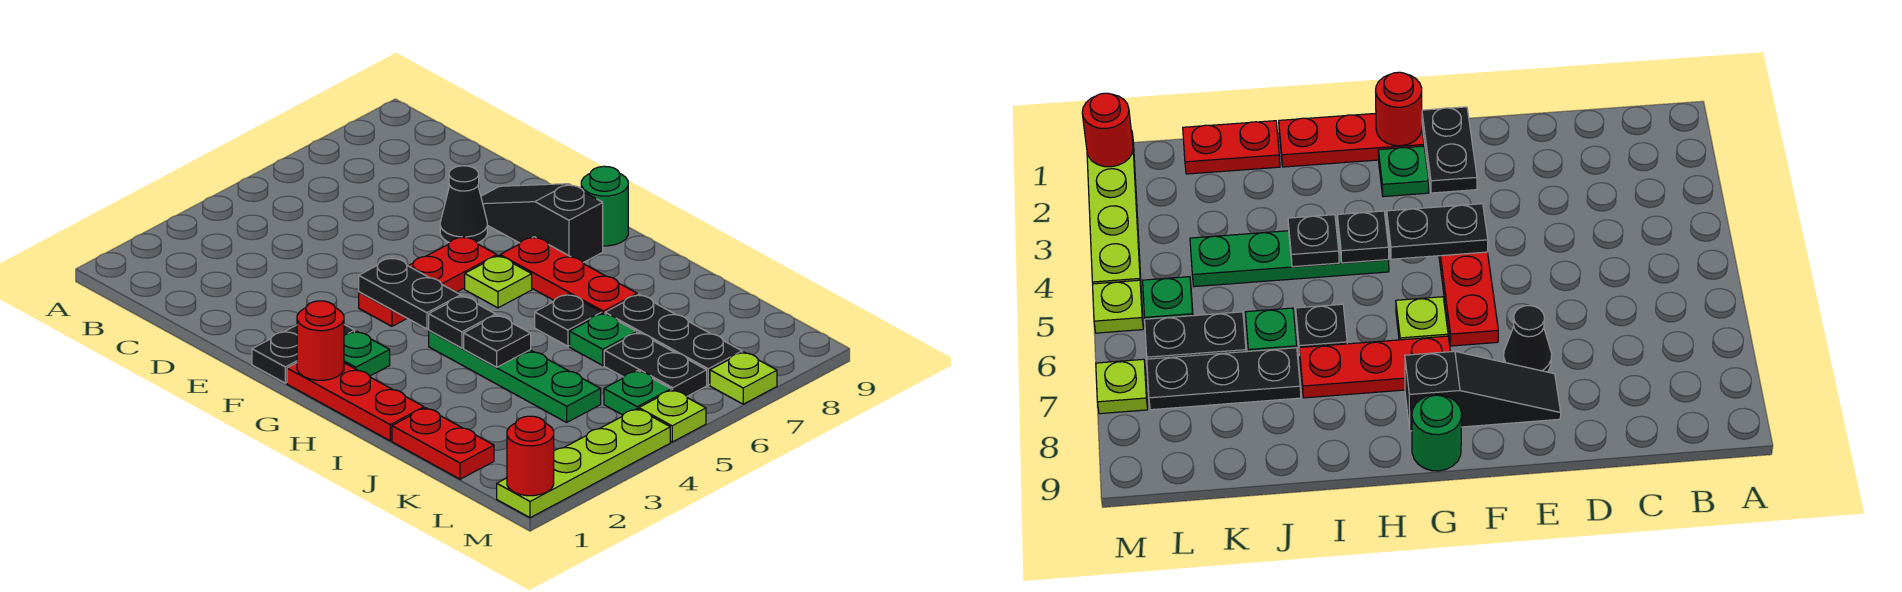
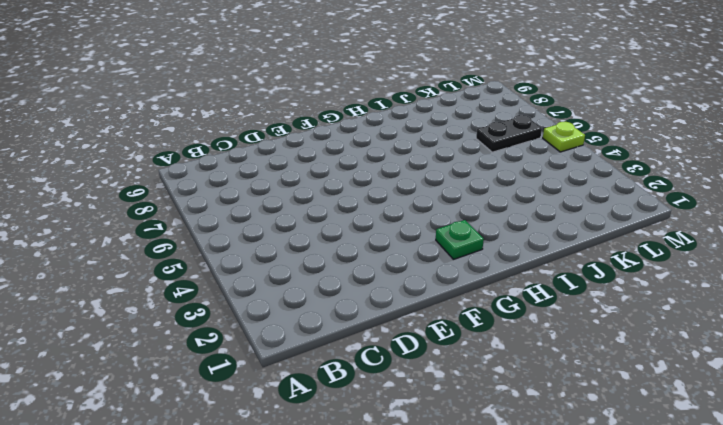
none -> black 1x1 cone [440,166,487,243]
none -> black 1x3 slope [481,184,603,262]
none -> black 1x2 plate [252,325,355,383]

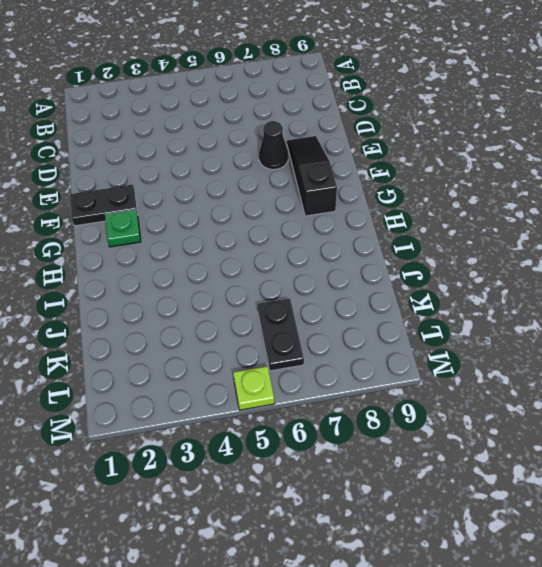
none -> red 1x3 plate [359,236,497,326]
none -> red 1x3 plate [287,363,424,441]
none -> lime 1x1 plate [465,256,532,308]

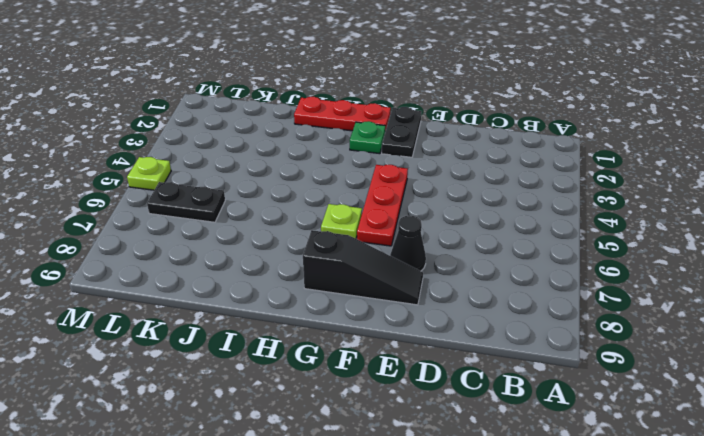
none -> red 1x3 plate [500,237,637,314]
none -> green 1x1 round brick [581,166,628,246]
none -> green 1x4 plate [429,331,601,422]

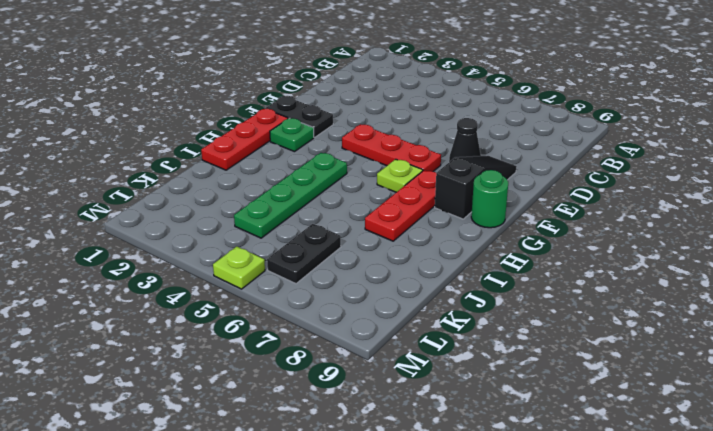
none -> black 1x1 plate [535,294,602,346]
none -> red 1x2 plate [392,408,494,479]
none -> green 1x1 plate [570,313,637,365]

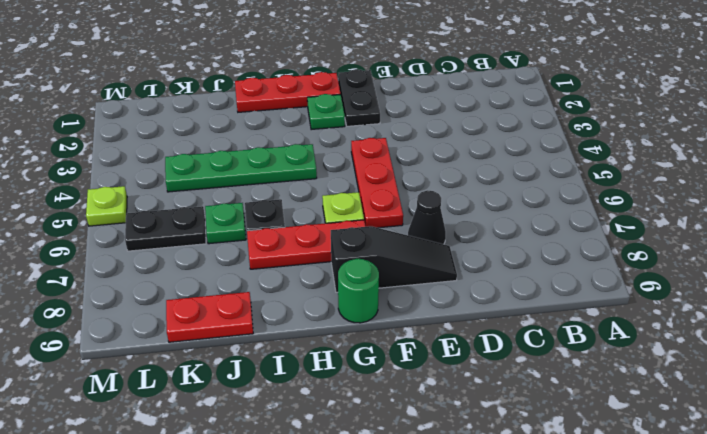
red 1x2 plate [166,292,253,342] -> red 1x2 plate moved to [392,408,494,479]
none -> black 1x3 plate [605,294,742,385]
none -> green 1x1 plate [604,371,671,415]
none -> lime 1x4 plate [497,409,670,518]

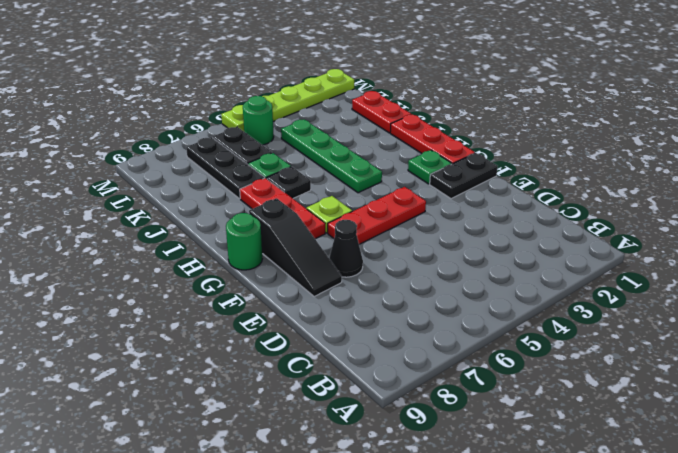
green 1x1 round brick [243,96,274,145] -> green 1x1 plate [604,371,671,415]
none -> lime 1x1 plate [710,352,777,404]
none -> black 1x2 plate [359,257,461,329]
none -> red 1x1 round brick [297,301,344,380]

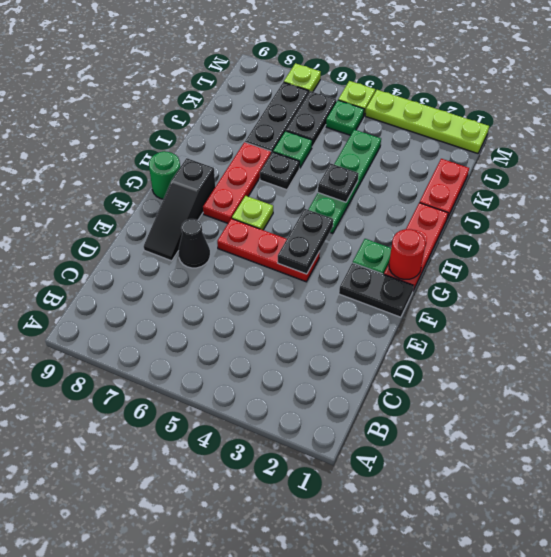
none -> black 1x1 plate [429,296,496,348]
none -> red 1x1 round brick [507,416,554,496]

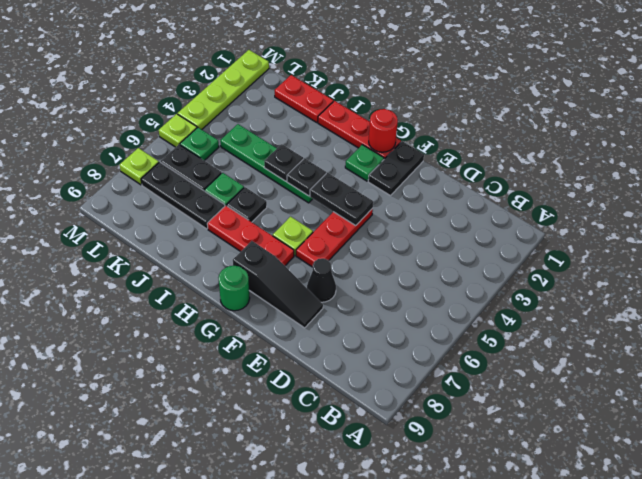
none -> red 1x1 round brick [507,416,554,496]

